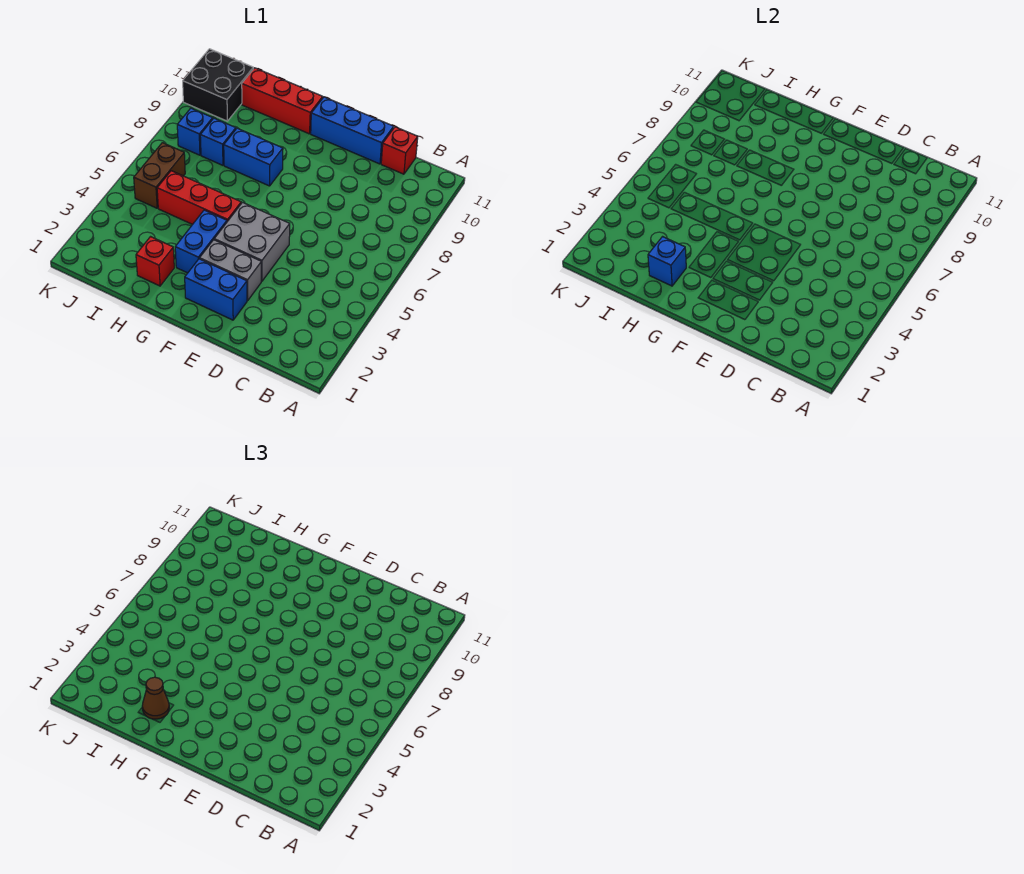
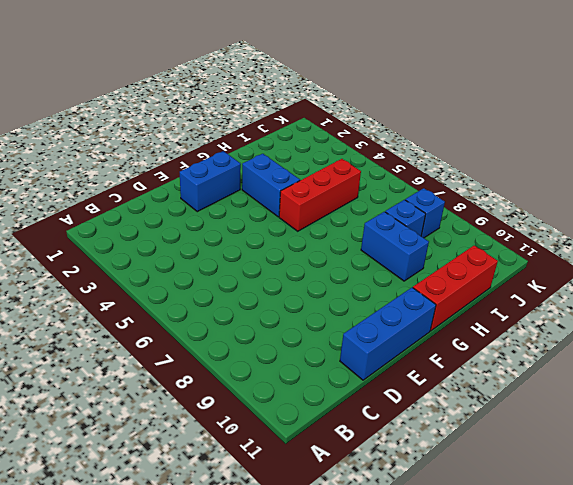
blue 1x2 brick [361,212,429,281] -> blue 1x2 brick turned to [224,128,283,186]
none -> red 1x1 brick [381,127,418,174]
none -> grey 1x2 brick [200,240,261,301]
none -> grey 2x2 brick [214,203,290,281]

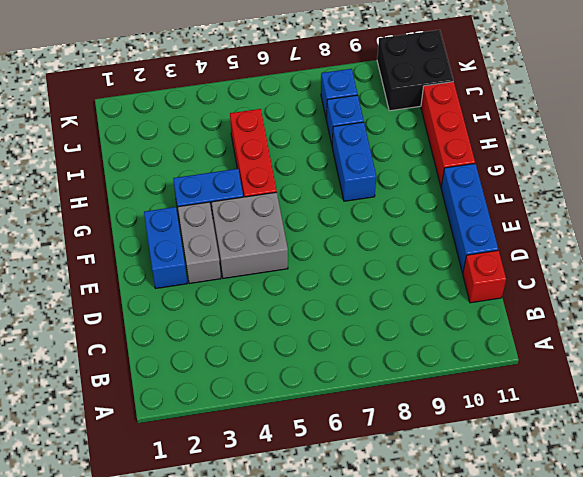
none -> red 1x1 brick [136,237,174,286]
none -> brown 1x2 brick [134,143,185,208]
none -> blue 1x1 brick [648,237,686,286]

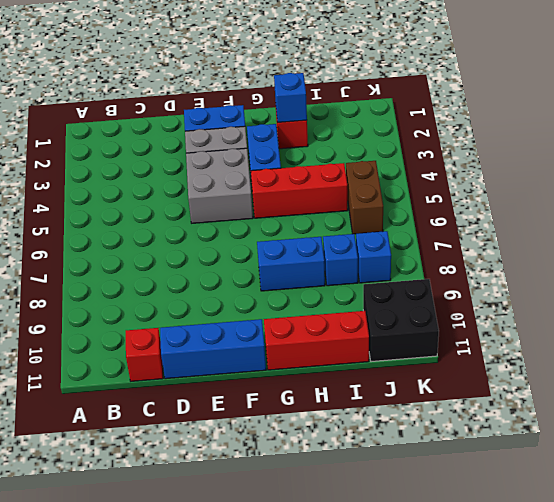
none -> brown 1x1 cone [142,677,169,719]

